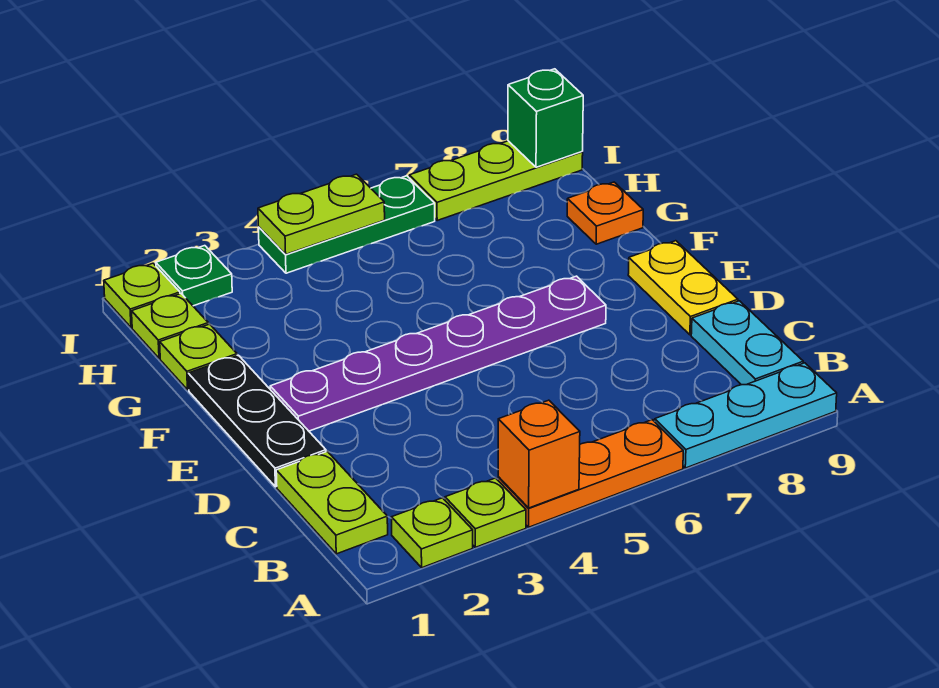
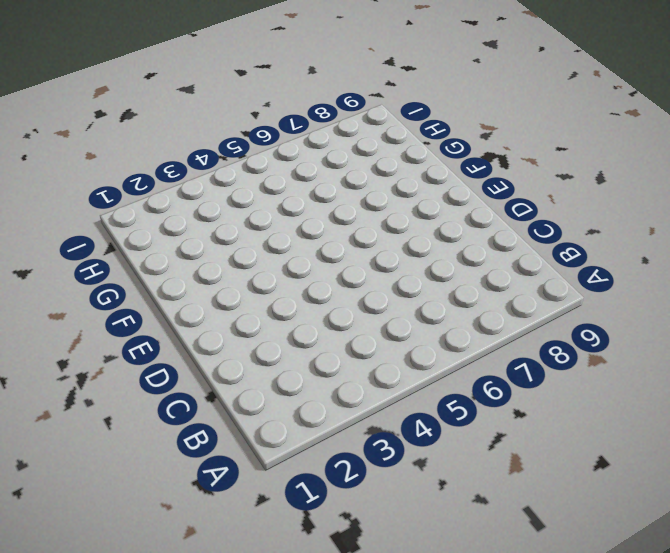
none -> lime 1x1 plate [392,498,473,568]
none -> lime 1x1 plate [445,478,526,547]
none -> orange 1x3 plate [498,420,683,527]

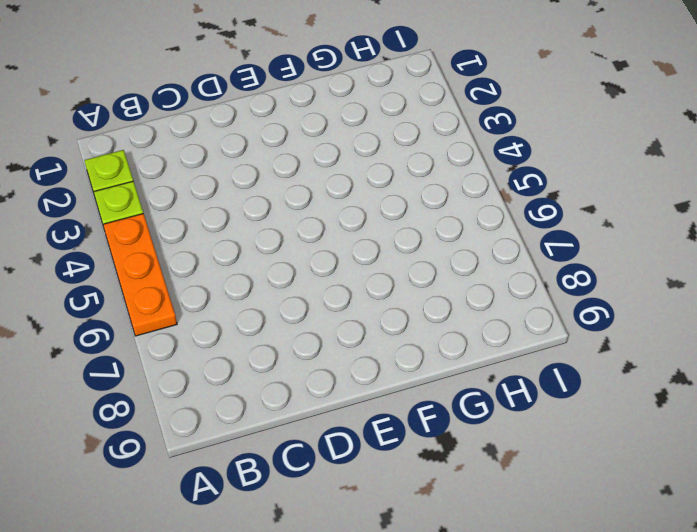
none -> cyan 1x3 plate [654,363,837,468]
none -> lime 1x2 plate [276,451,388,554]
none -> cyan 1x2 plate [691,301,803,385]

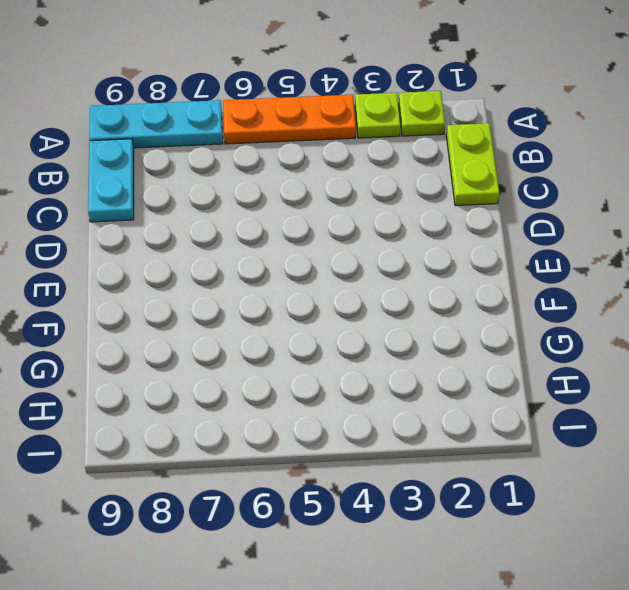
none -> black 1x3 plate [188,355,326,487]
none -> yellow 1x2 plate [628,241,738,335]
none -> purple 1x6 plate [270,276,606,431]

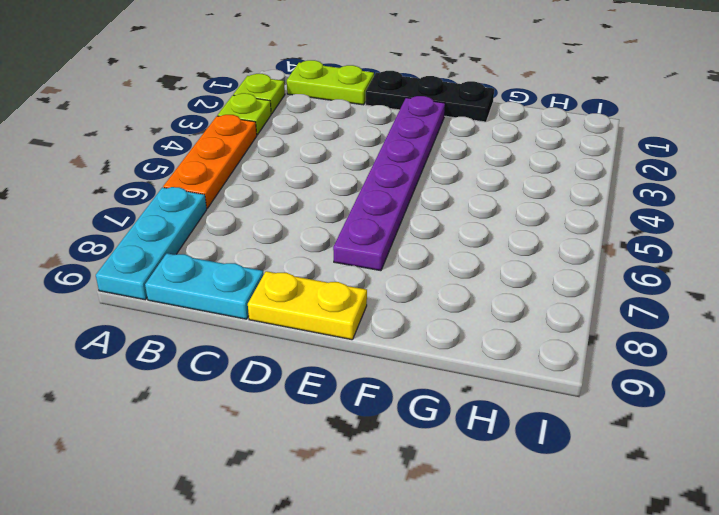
none -> lime 1x1 plate [160,324,237,390]
none -> orange 1x1 plate [567,182,643,244]
none -> lime 1x1 plate [132,294,208,358]

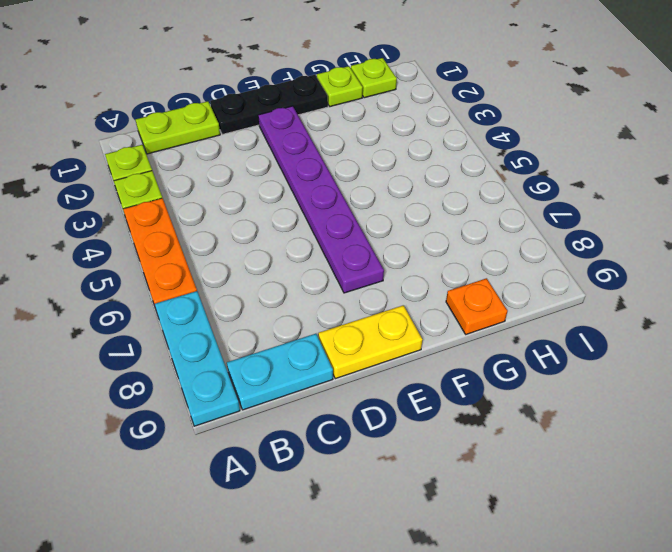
none -> lime 1x1 plate [104,263,180,327]
none -> green 1x1 plate [156,246,232,306]
none -> green 1x3 plate [258,176,435,273]

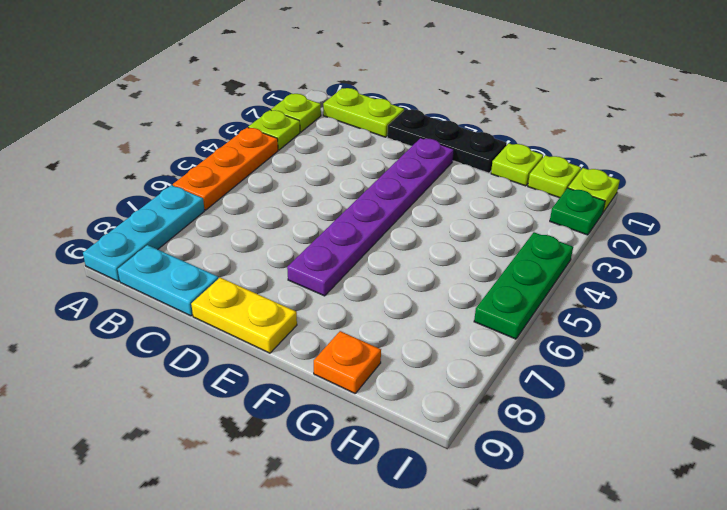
none -> lime 1x3 plate [409,141,583,220]
none -> orange 1x1 brick [498,400,580,508]
none -> lime 1x2 plate [258,174,385,255]

